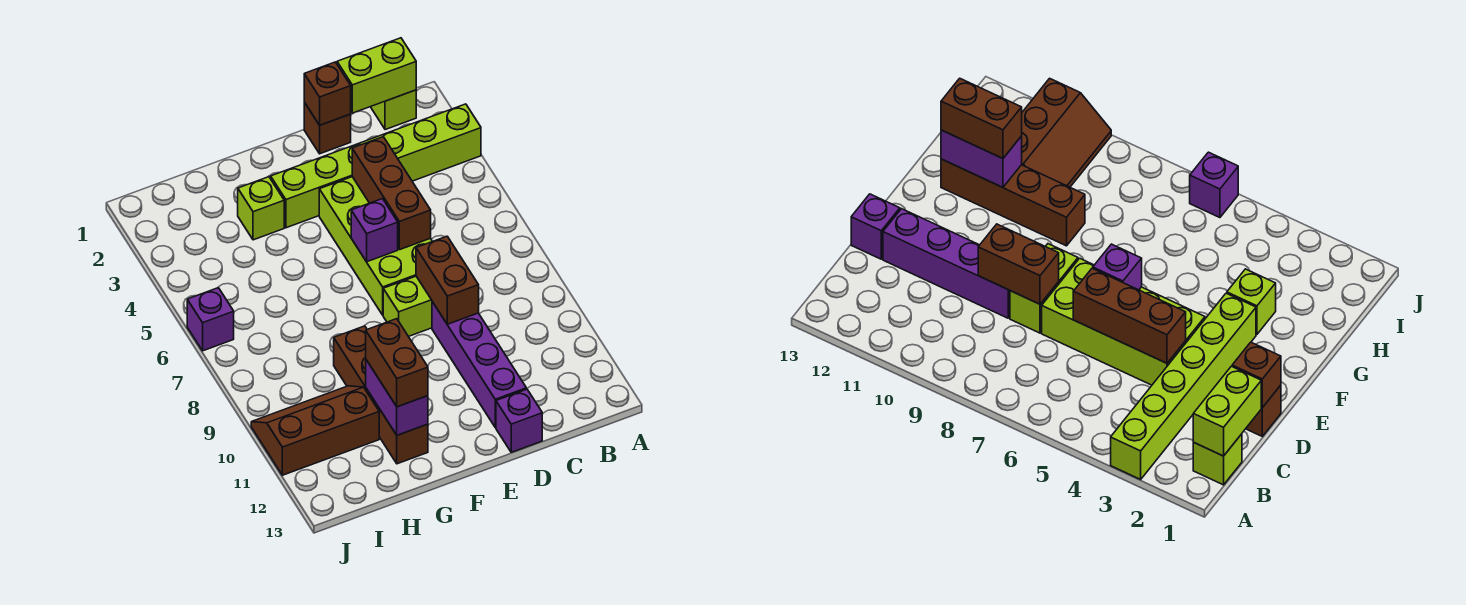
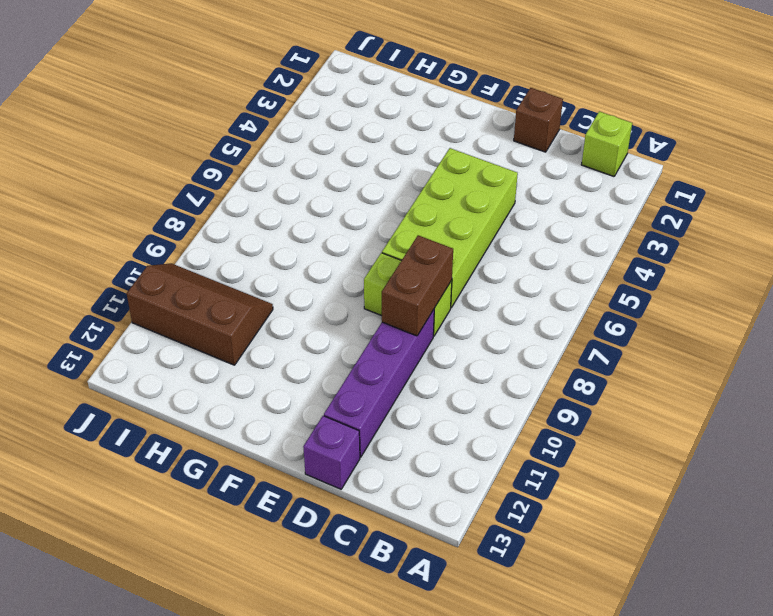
none -> lime 1x6 brick [271,104,481,228]
none -> lime 1x1 brick [238,177,284,240]
none -> brown 1x4 brick [334,326,428,464]

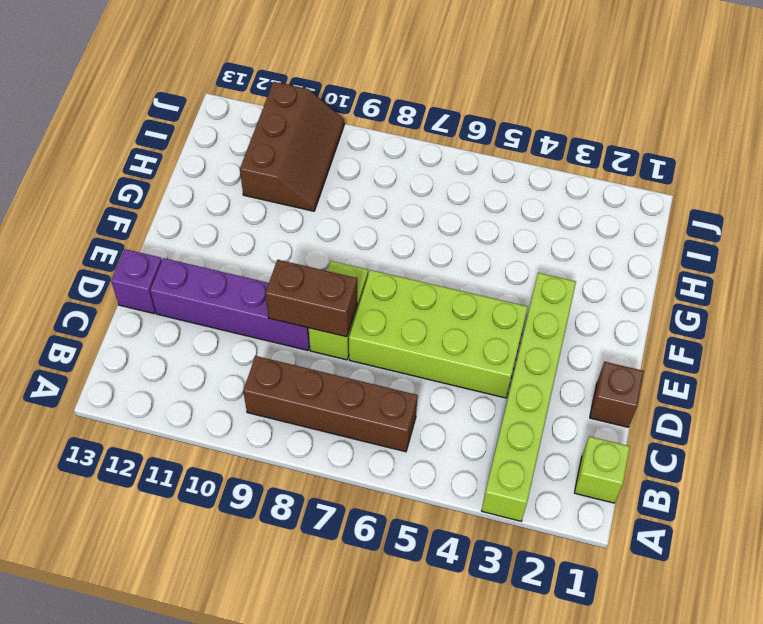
brown 1x4 brick [243,356,418,452] -> brown 1x4 brick moved to [334,326,428,464]
none -> lime 1x1 brick [238,177,284,240]
none -> purple 1x1 brick [187,288,234,351]
none -> lime 1x2 brick [337,38,416,113]

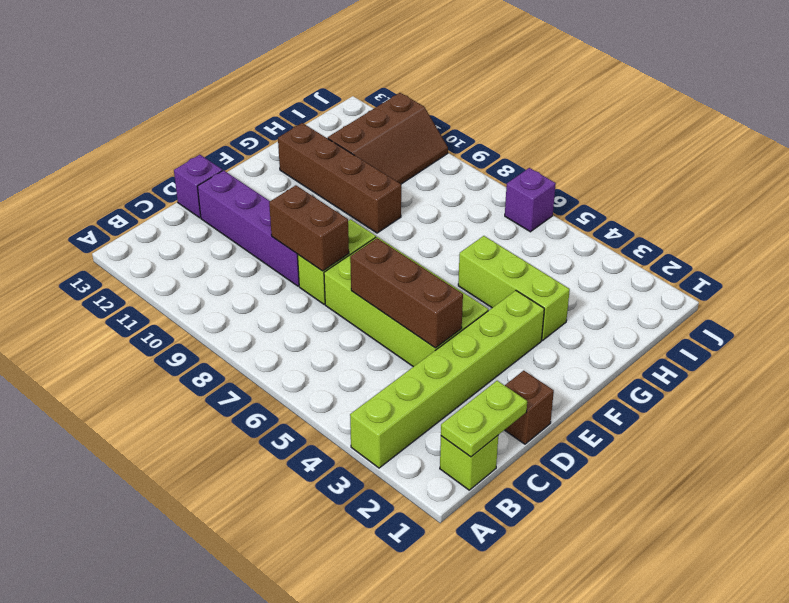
lime 1x2 plate [441,381,527,457] -> lime 1x2 brick [337,38,416,113]
lime 1x3 brick [458,236,570,340] -> lime 1x1 brick [238,177,284,240]
none -> brown 1x1 brick [304,62,351,125]
none -> purple 1x1 brick [351,199,398,262]
none -> purple 1x2 brick [366,360,428,435]

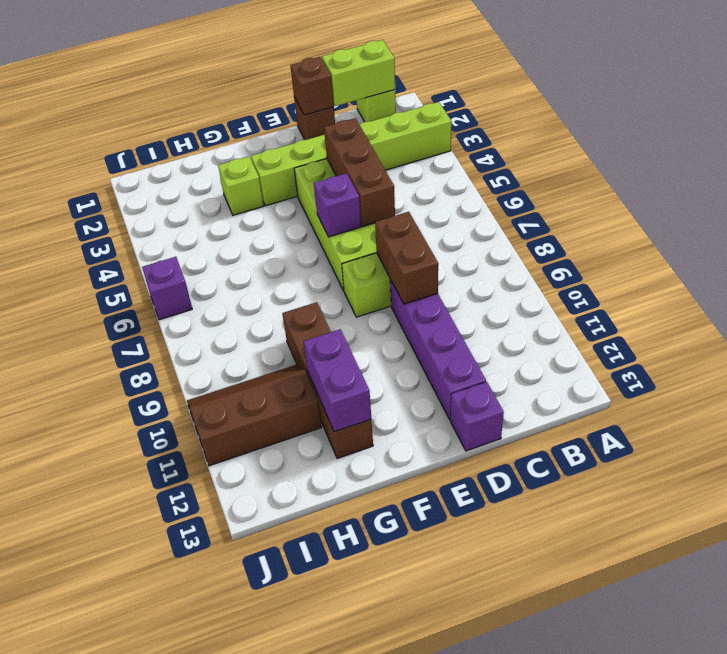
none -> brown 1x2 brick [366,319,428,407]

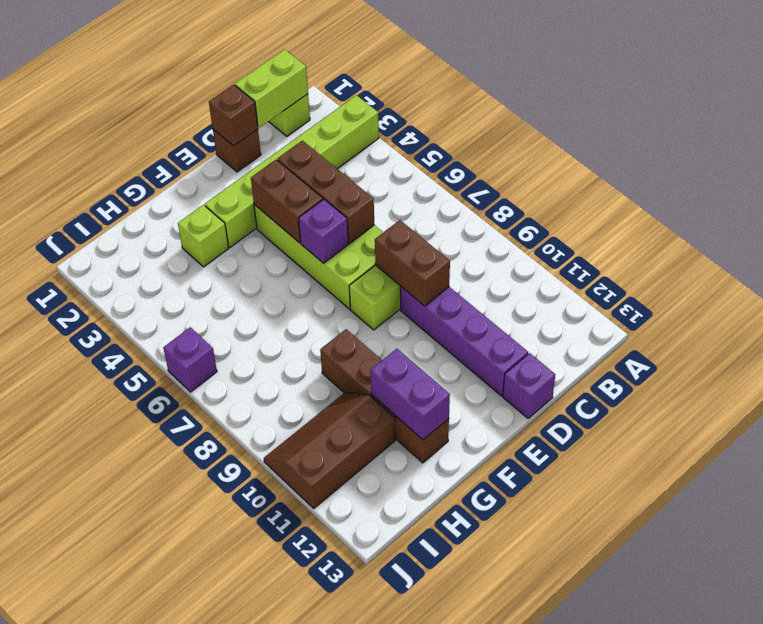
brown 1x2 brick [251,160,323,243] -> brown 1x2 brick moved to [366,319,428,407]

